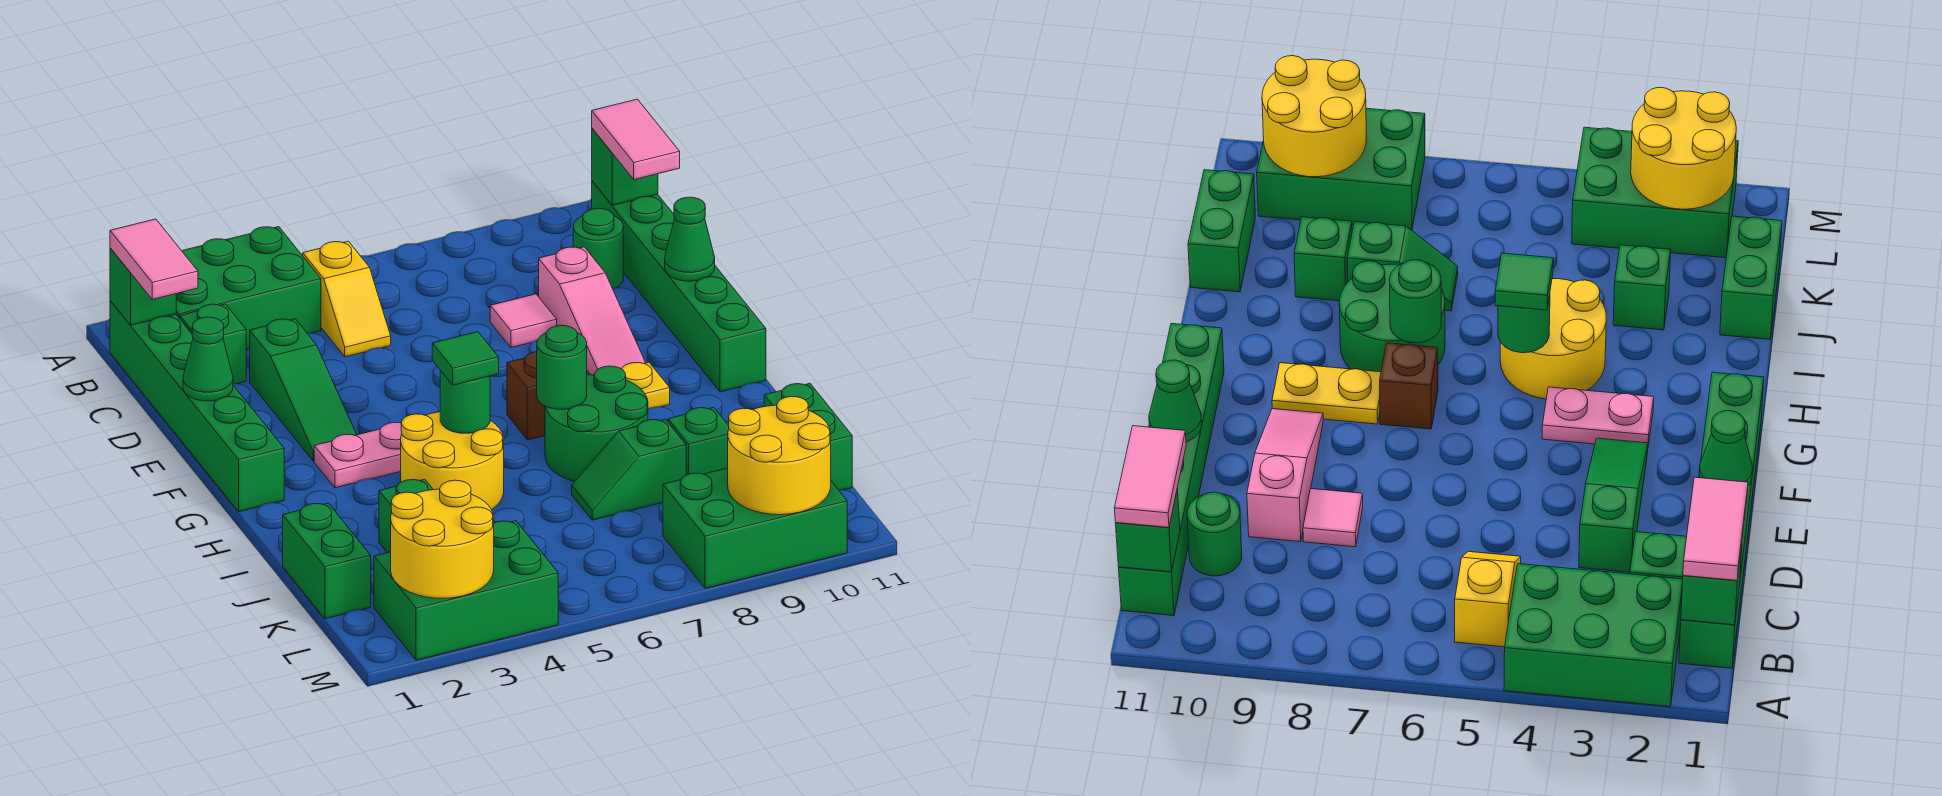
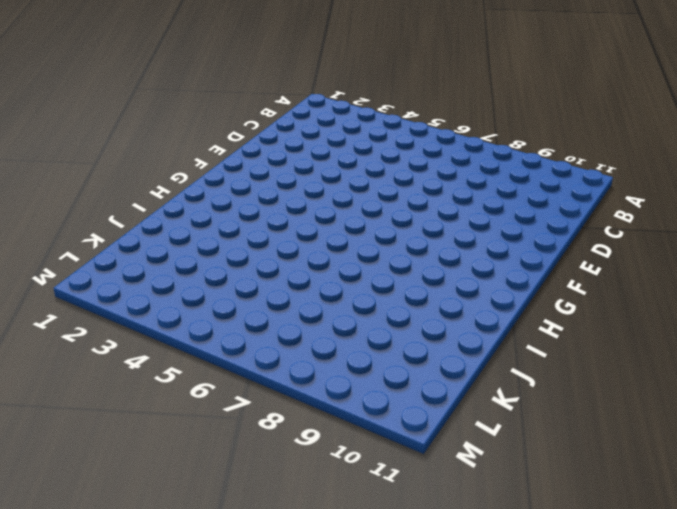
none -> green 2x3 brick [176,227,321,349]
none -> green 1x6 brick [110,301,284,512]
none -> yellow 1x2 slope [303,241,391,357]
none -> green 1x6 brick [592,181,766,392]

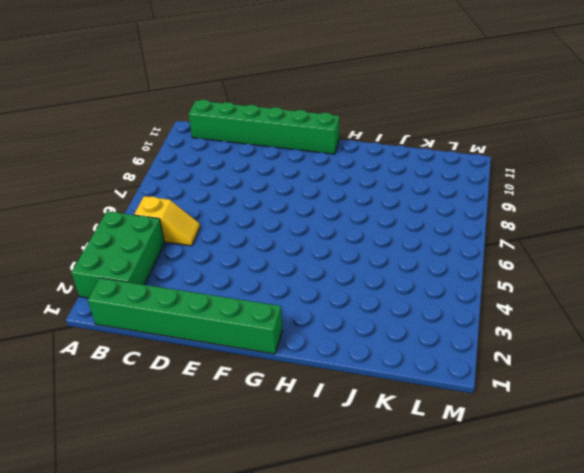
none -> green 1x1 brick [180,304,246,384]
none -> green 1x1 round brick [573,208,623,289]
none -> green 1x3 slope [250,319,357,461]
none -> pink 1x1 tile [490,294,557,348]

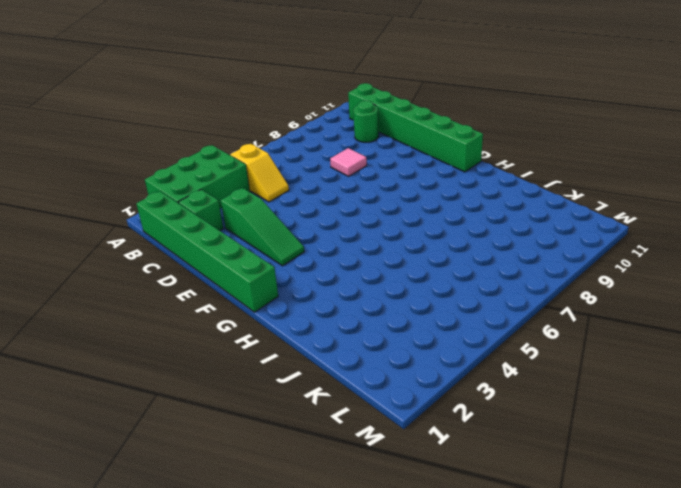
none -> pink 1x3 slope [538,247,646,375]
none -> pink 1x2 plate [314,422,402,488]
none -> brown 1x1 brick [507,352,545,440]
none -> yellow 1x2 plate [622,362,670,409]

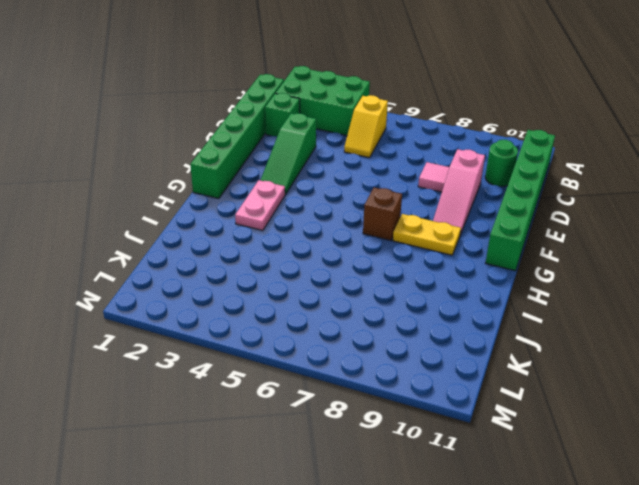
pink 1x2 plate [235,180,285,231] -> pink 1x2 plate turned to [314,422,402,488]
none -> yellow 2x2 round brick [401,412,504,510]
none -> green 2x2 round brick [545,366,648,481]
none -> green 1x2 brick [283,503,371,619]
none -> green 1x1 brick [379,479,433,553]

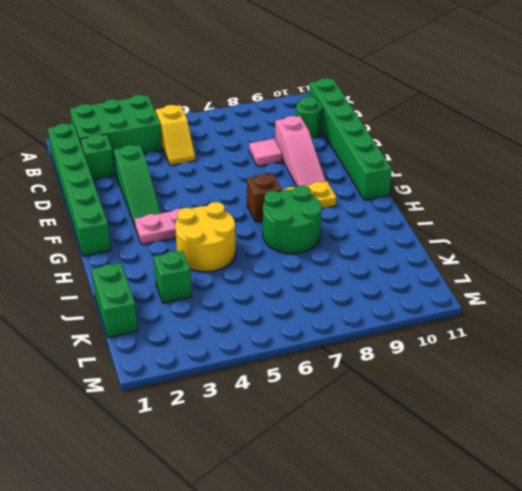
none -> green 1x2 slope [572,419,686,520]
none -> green 1x1 brick [668,407,729,475]
none -> green 1x2 brick [764,383,852,490]
none -> green 2x3 brick [374,521,558,660]

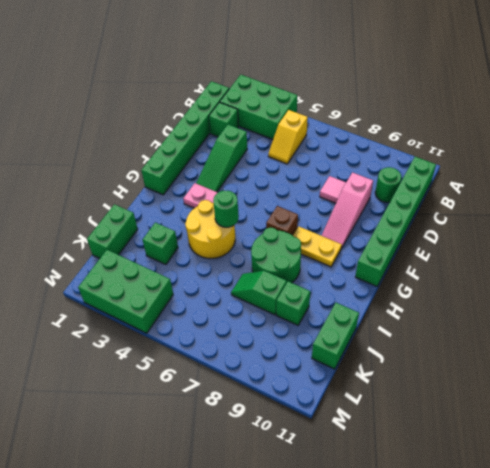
none -> green 2x3 brick [663,468,847,588]
none -> green 1x1 brick [110,248,176,325]
none -> green 1x1 brick [592,129,658,206]
none -> green 1x1 cone [183,317,233,401]

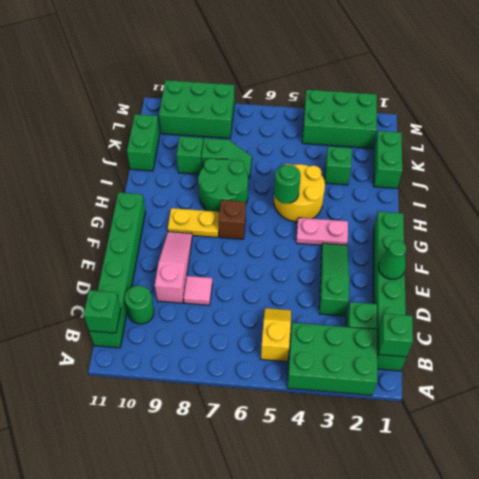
none -> green 1x1 cone [665,197,715,281]
none -> green 1x1 round brick [537,325,587,410]
none -> yellow 2x2 round brick [391,480,494,599]
none -> yellow 2x2 round brick [728,396,831,515]

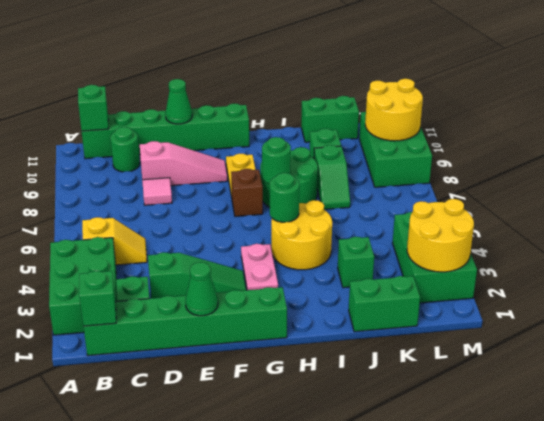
none -> pink 1x2 tile [110,219,198,299]
none -> pink 1x2 tile [592,99,680,180]
none -> green 1x1 tile [432,332,499,385]

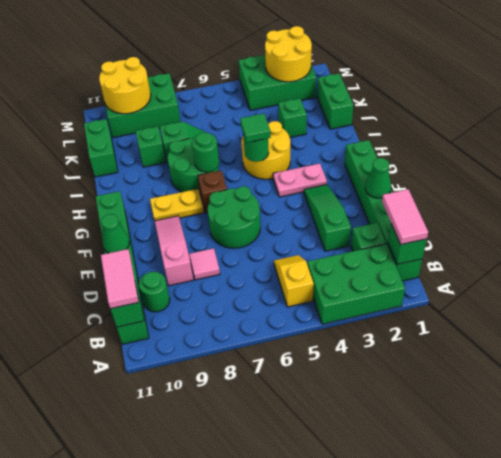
green 2x2 round brick [208,186,260,248] -> none

